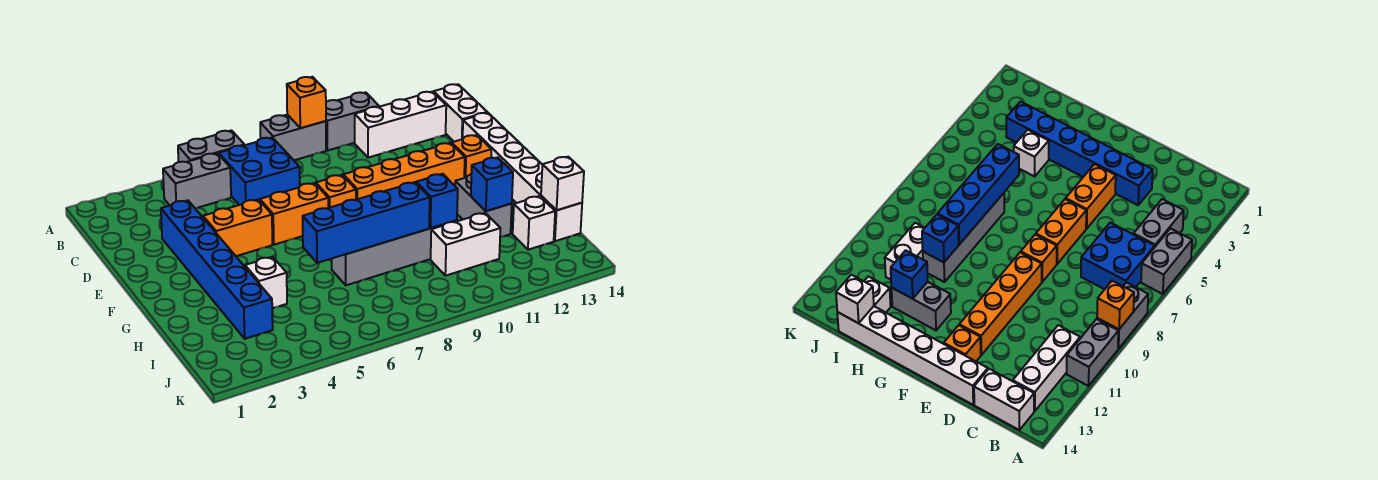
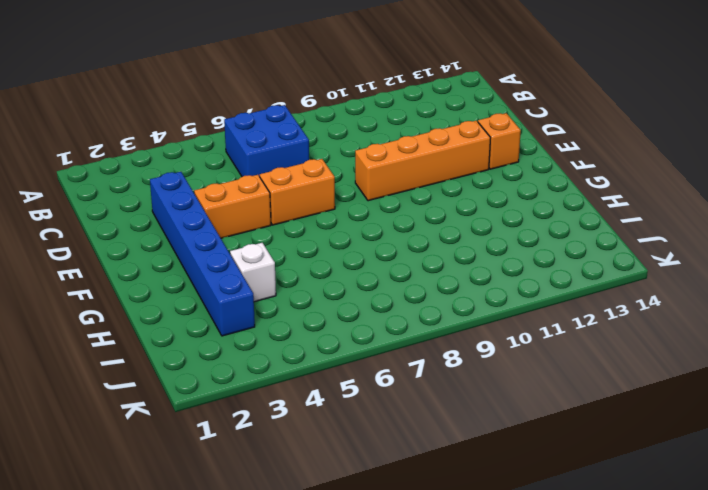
none -> grey 1x2 brick [178,131,244,162]
none -> grey 1x2 brick [260,115,326,160]
none -> grey 1x2 brick [326,92,379,151]

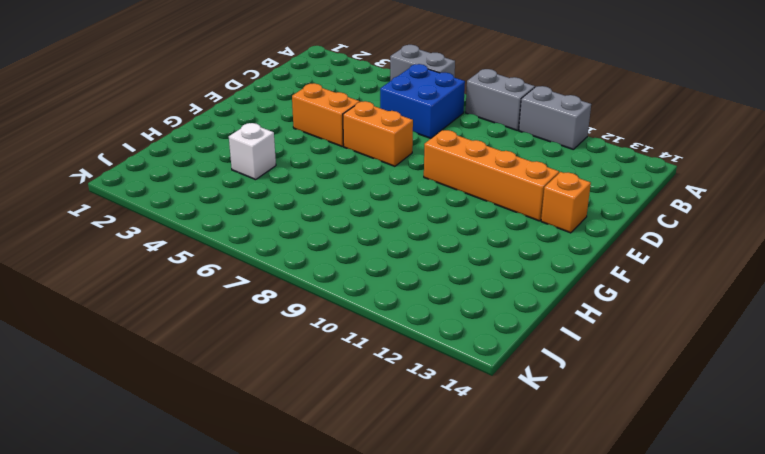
none -> grey 1x2 brick [163,153,231,208]
none -> white 1x3 brick [355,92,446,158]
none -> white 1x2 brick [434,84,487,142]

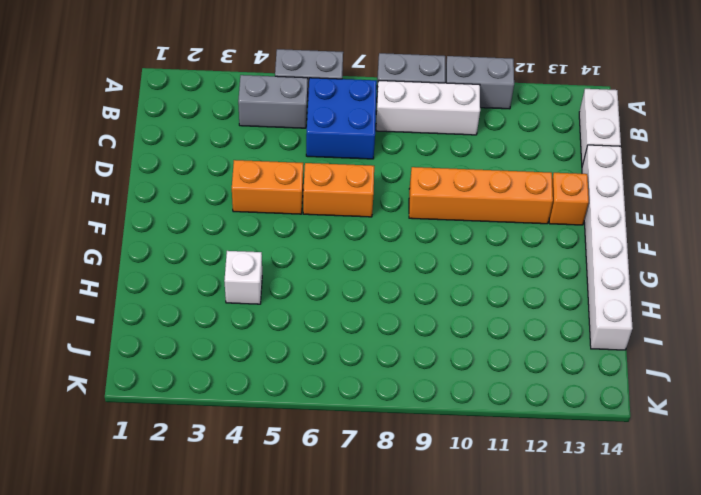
white 1x3 brick [376,80,480,135] -> white 1x3 brick moved to [355,92,446,158]
none -> blue 1x6 brick [161,200,273,339]
none -> orange 1x1 brick [316,175,356,208]
none -> grey 1x2 brick [455,174,512,237]

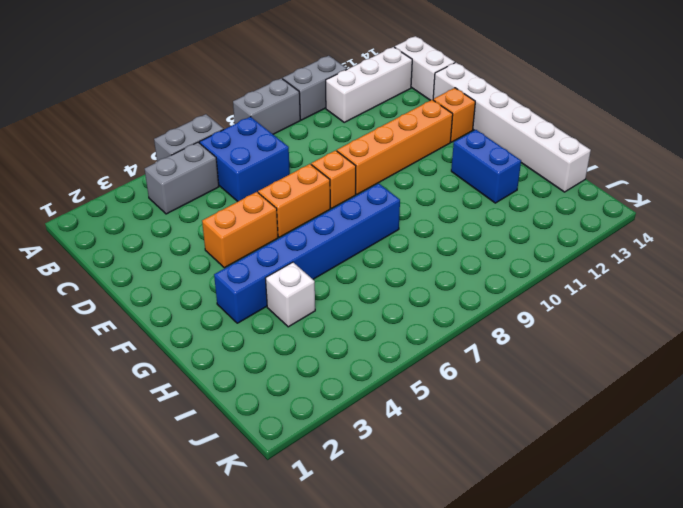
blue 1x6 brick [214,183,400,323] -> blue 1x6 brick turned to [161,200,273,339]
blue 1x2 brick [451,130,521,203] -> grey 1x2 brick [455,174,512,237]
none -> grey 1x4 brick [332,220,457,285]
none -> white 1x2 brick [431,213,500,276]
none -> white 1x1 brick [513,196,555,250]

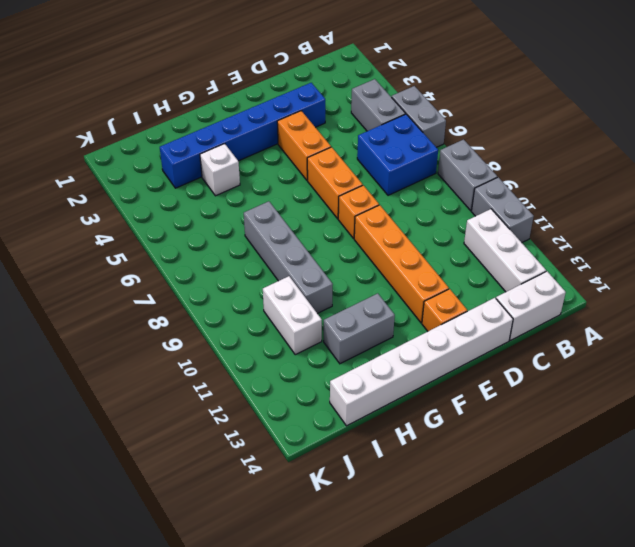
none -> white 1x1 brick [513,196,555,250]
none -> orange 1x1 brick [287,77,326,128]
none -> blue 1x4 brick [303,182,430,263]

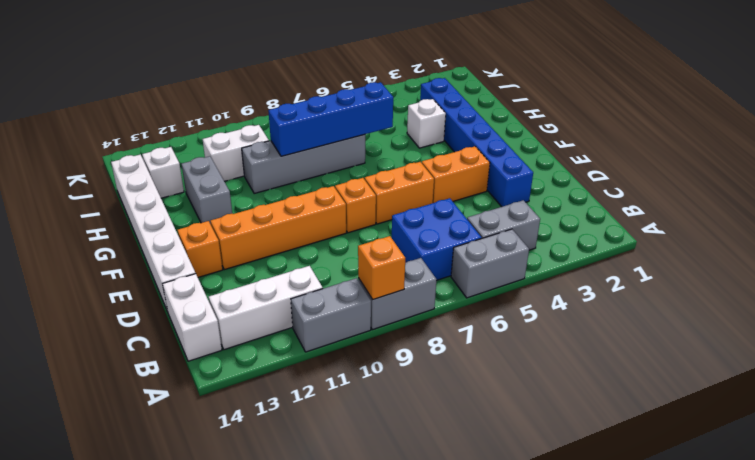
none -> blue 1x1 brick [416,174,458,228]
none -> blue 1x1 brick [471,157,513,211]
none -> white 1x1 brick [541,157,584,210]

